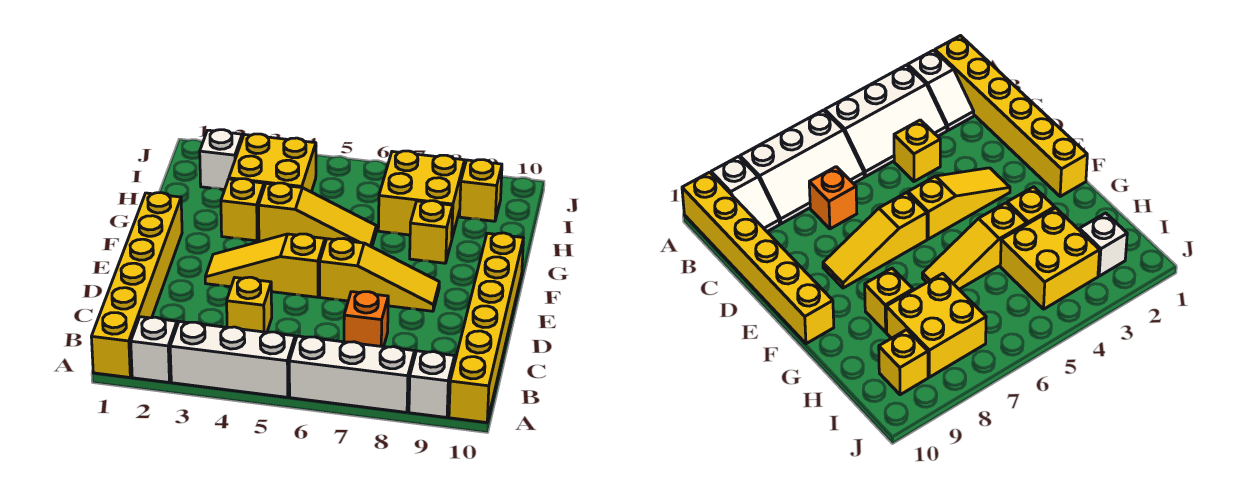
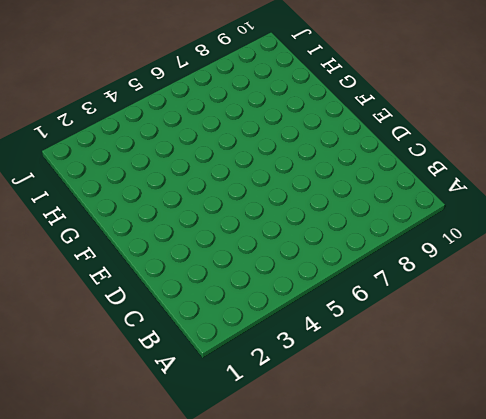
none -> yellow 1x6 brick [91,193,182,377]
none -> white 1x2 slope [131,317,178,382]
none -> white 2x3 slope [170,322,297,397]

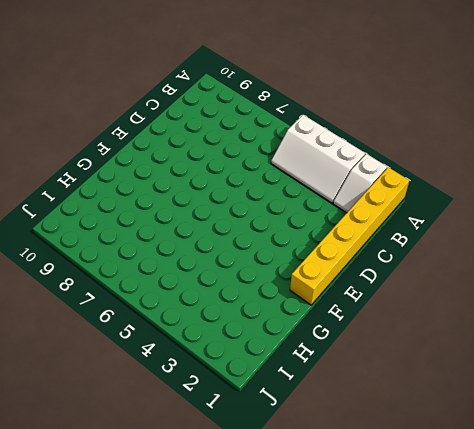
none -> white 2x3 slope [289,336,416,412]
none -> white 1x2 slope [409,351,456,417]
none -> yellow 1x6 brick [449,233,523,423]

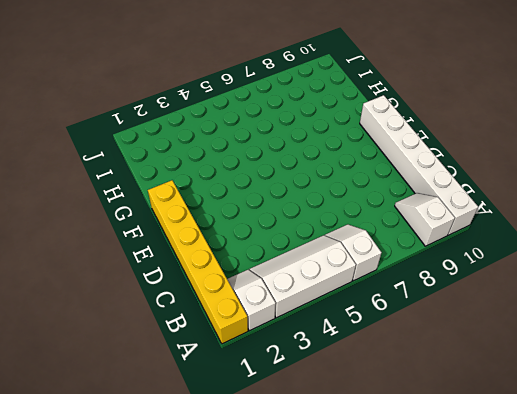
white 1x2 slope [325,224,381,281] -> white 2x3 slope [289,336,416,412]
white 1x6 brick [360,95,478,235] -> yellow 1x6 brick [449,233,523,423]
none -> yellow 1x1 brick [227,277,272,332]
none -> orange 1x1 brick [344,292,388,347]
none -> yellow 1x3 slope [205,234,325,297]

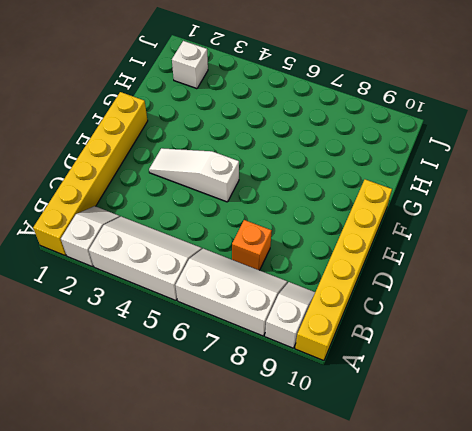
white 1x3 slope [149,148,239,202] -> yellow 1x3 slope [205,234,325,297]
none -> yellow 1x1 brick [227,277,272,332]
none -> yellow 1x3 slope [320,239,439,311]
none -> yellow 1x1 brick [221,179,264,241]

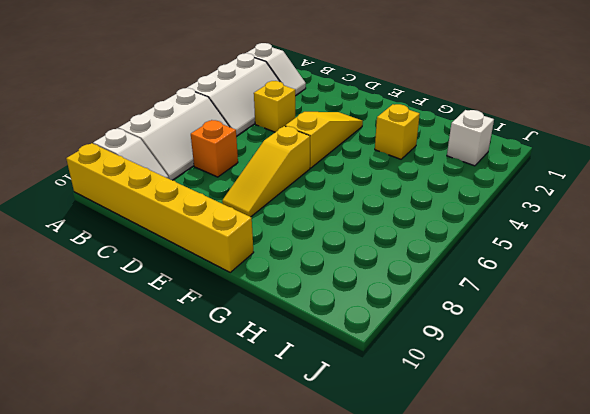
none -> yellow 1x6 brick [91,193,182,377]
none -> yellow 1x3 slope [259,183,376,247]
none -> yellow 1x1 brick [410,201,453,263]

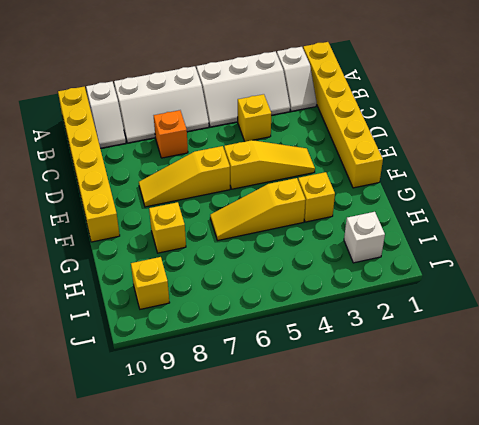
none -> yellow 2x2 brick [229,134,316,192]
none -> yellow 2x2 brick [378,151,465,237]

